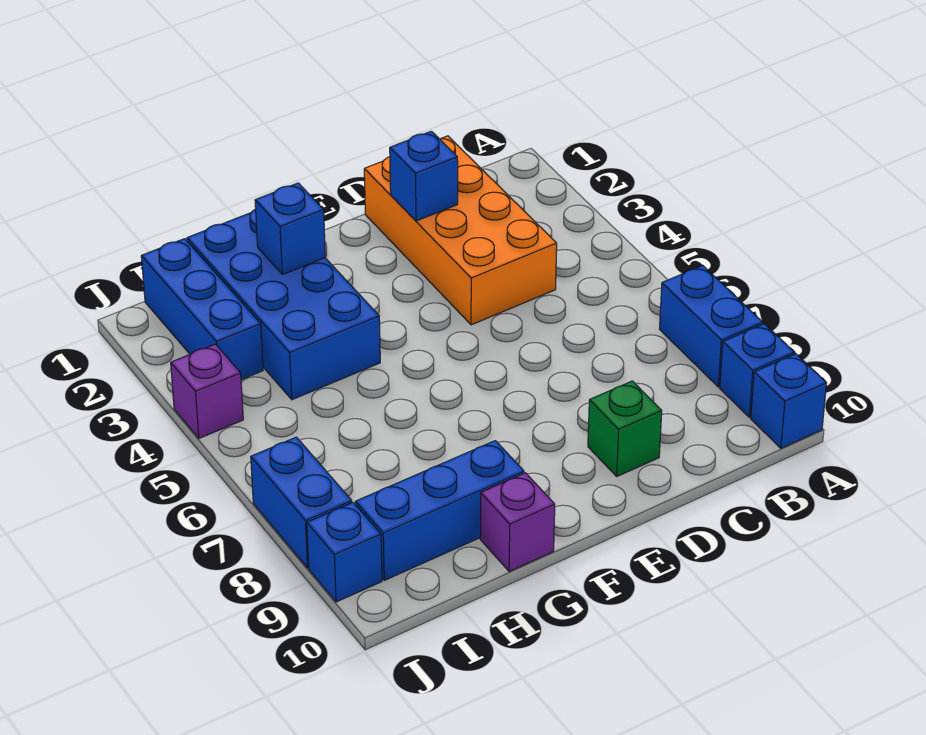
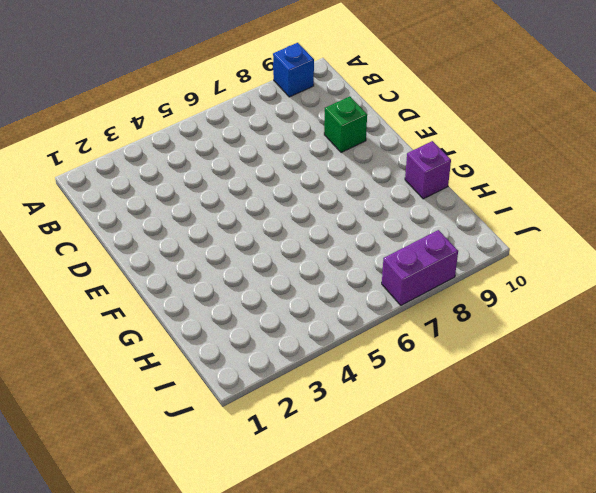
purple 1x2 brick [382,230,458,305] -> blue 1x2 brick [251,437,352,568]
none -> blue 1x2 brick [660,265,763,387]
none -> blue 1x1 brick [751,354,826,448]
none -> orange 2x4 brick [364,136,557,325]

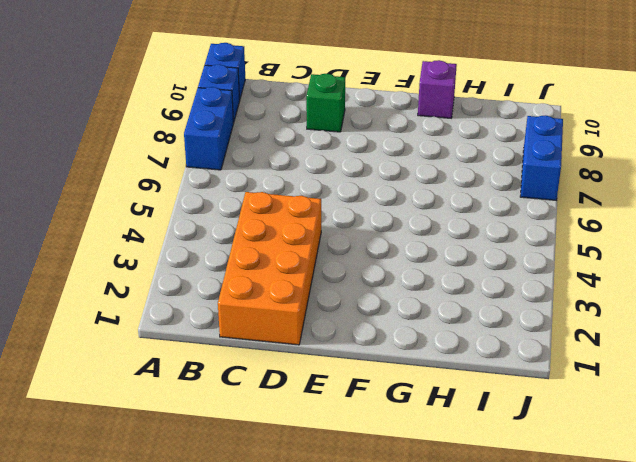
none -> blue 2x4 brick [187,209,380,400]
none -> blue 1x3 brick [356,441,524,580]
none -> blue 1x3 brick [141,239,263,380]

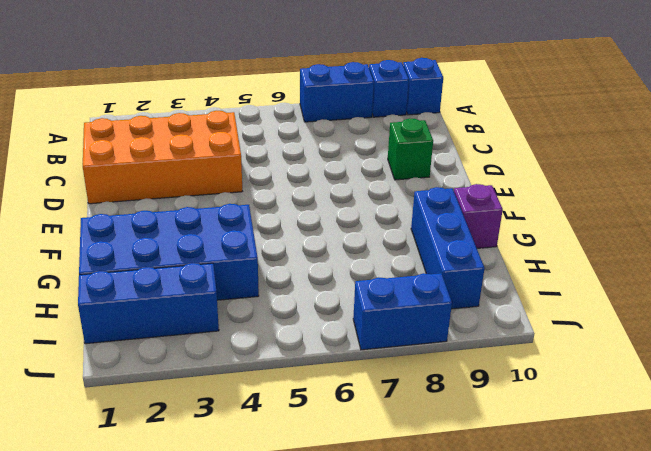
none -> purple 1x1 brick [171,344,243,438]
none -> blue 1x1 brick [307,503,382,602]
none -> blue 1x1 brick [390,131,458,221]

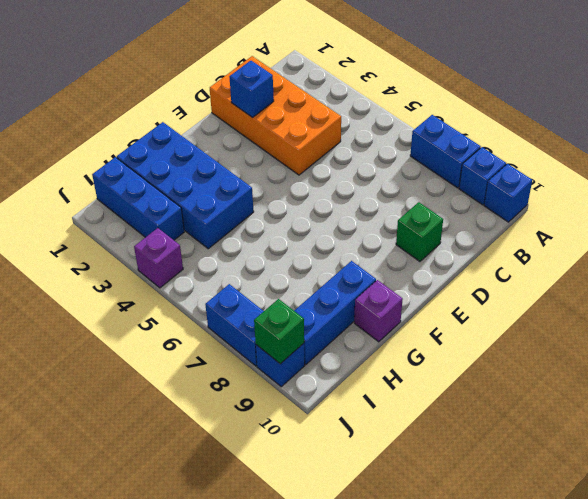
green 1x1 brick [254,299,304,364] -> none
none -> blue 1x1 brick [255,183,325,275]

